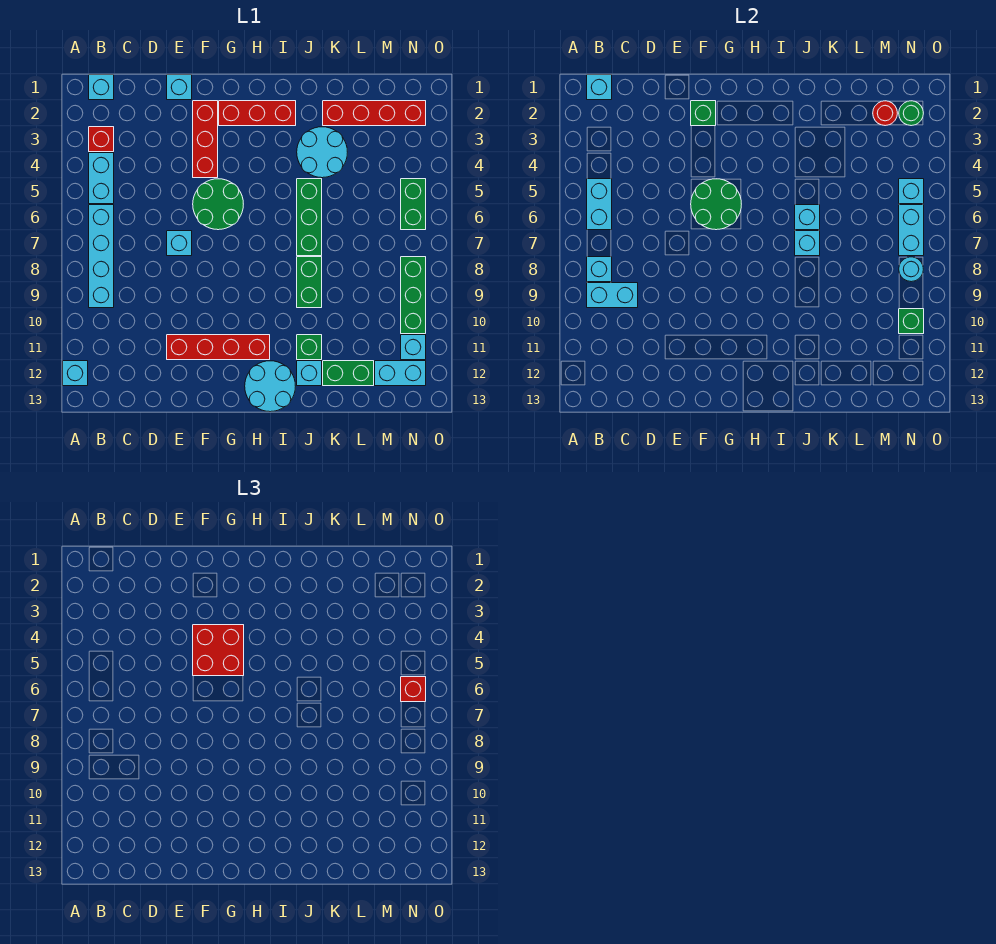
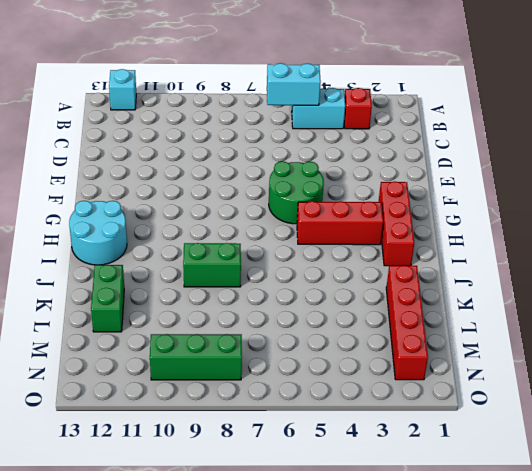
red 1x3 brick [297,201,383,245] -> red 1x3 brick moved to [193,101,218,178]
none -> cyan 1x1 brick [89,75,114,100]
none -> cyan 1x4 brick [89,205,114,308]
none -> cyan 1x1 brick [167,75,192,100]
none -> cyan 1x1 brick [167,231,192,256]

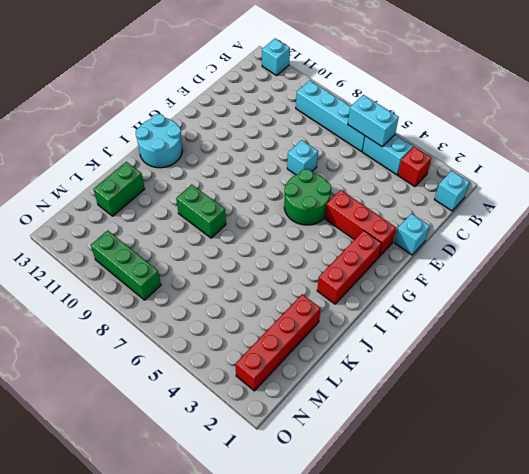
none -> red 1x4 brick [167,335,270,360]
none -> cyan 2x2 round brick [297,127,347,178]
none -> green 1x3 brick [297,179,322,256]
none -> green 1x1 brick [297,335,322,360]

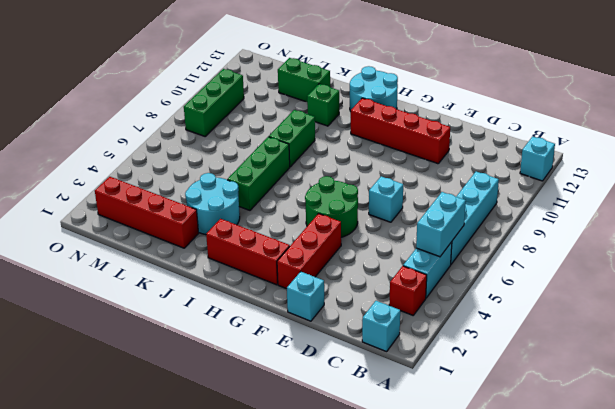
none -> cyan 1x1 brick [297,361,322,386]
none -> cyan 1x2 brick [375,361,426,386]
none -> green 1x2 brick [401,179,426,230]
none -> cyan 1x1 brick [401,335,426,360]

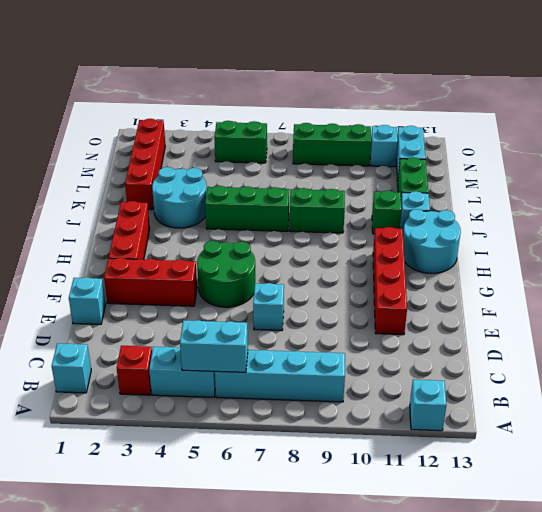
none -> cyan 1x1 brick [587,75,612,100]
none -> cyan 1x1 brick [587,257,612,282]
none -> cyan 1x2 brick [587,283,638,308]
none -> green 1x1 brick [691,101,716,126]

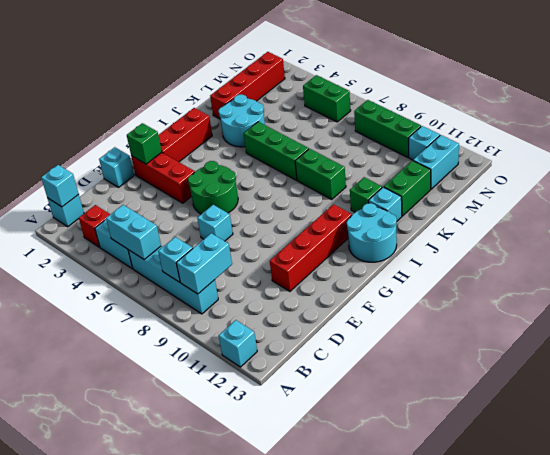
none -> green 2x2 round brick [691,179,741,230]
none -> cyan 1x1 brick [795,205,820,230]
none -> cyan 1x1 brick [795,231,820,256]
none -> red 1x1 round brick [873,101,897,126]

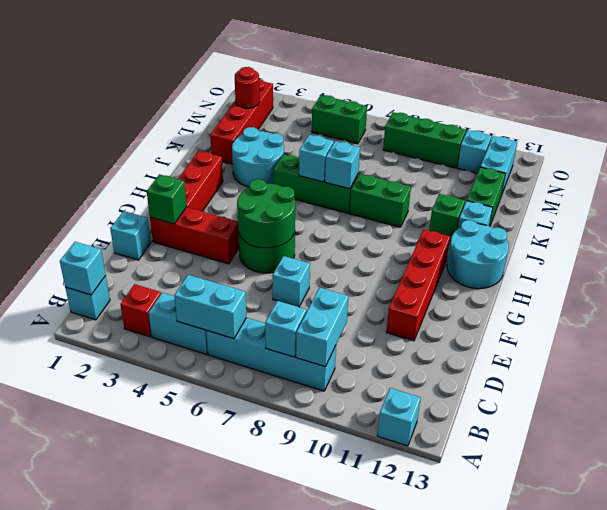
none -> green 1x1 round brick [899,101,923,126]
none -> cyan 1x1 brick [899,179,924,204]
none -> cyan 1x2 brick [899,205,924,256]
none -> cyan 1x1 round brick [899,257,923,282]

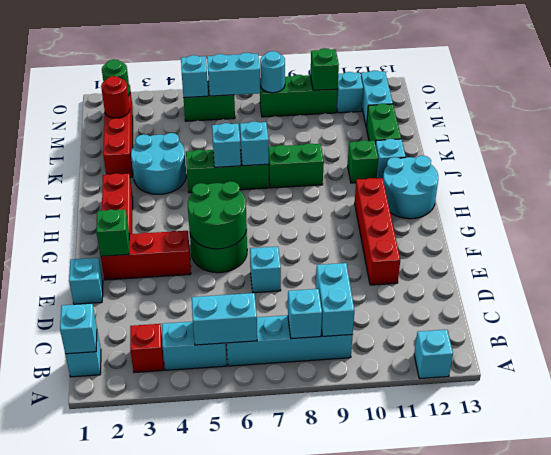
none -> red 2x2 brick [193,625,244,676]
none -> red 1x1 brick [401,677,426,702]

